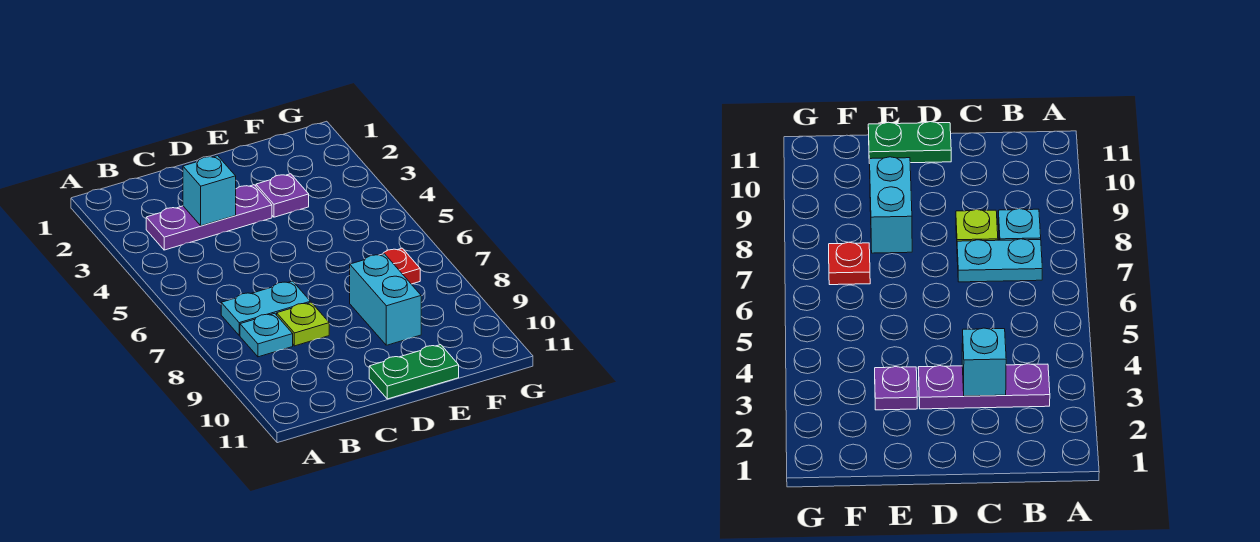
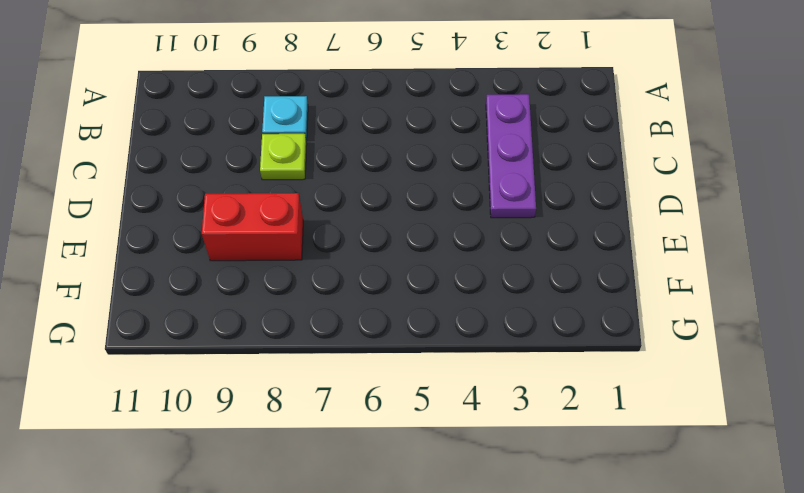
red 1x2 brick [202,193,303,261] -> cyan 1x2 brick [350,254,421,345]
none -> cyan 1x2 plate [221,281,311,335]
none -> green 1x2 plate [369,345,459,399]

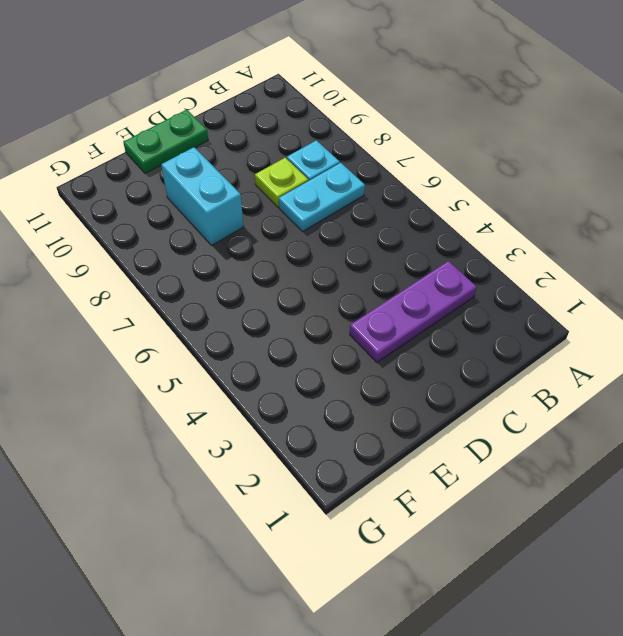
none -> purple 1x1 plate [256,174,309,217]
none -> red 1x1 plate [383,248,420,284]

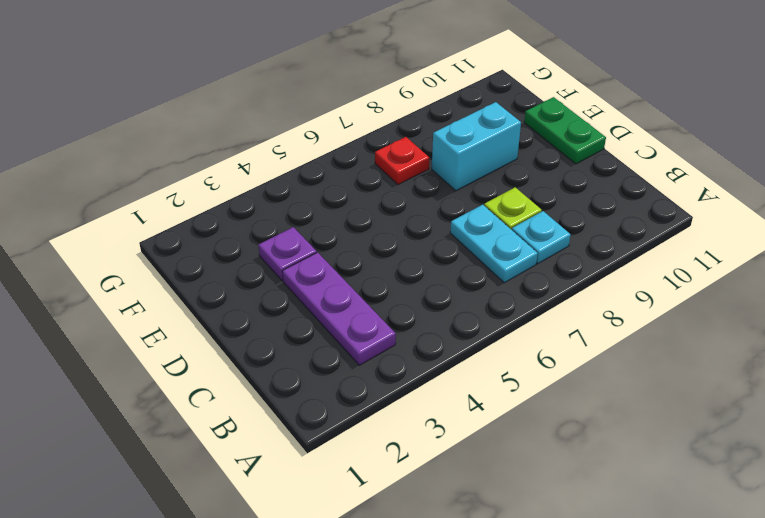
none -> cyan 1x1 brick [183,156,236,226]

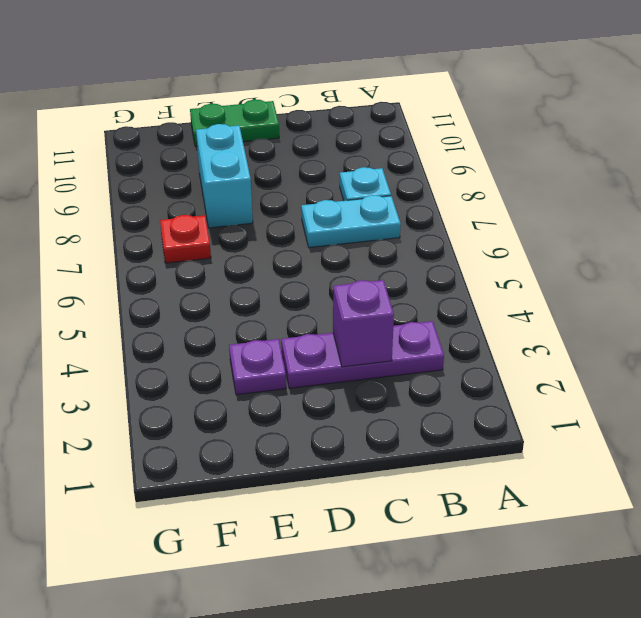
purple 1x1 brick [333,280,394,367] -> cyan 1x1 brick [183,156,236,226]
none -> lime 1x1 plate [277,302,329,346]

